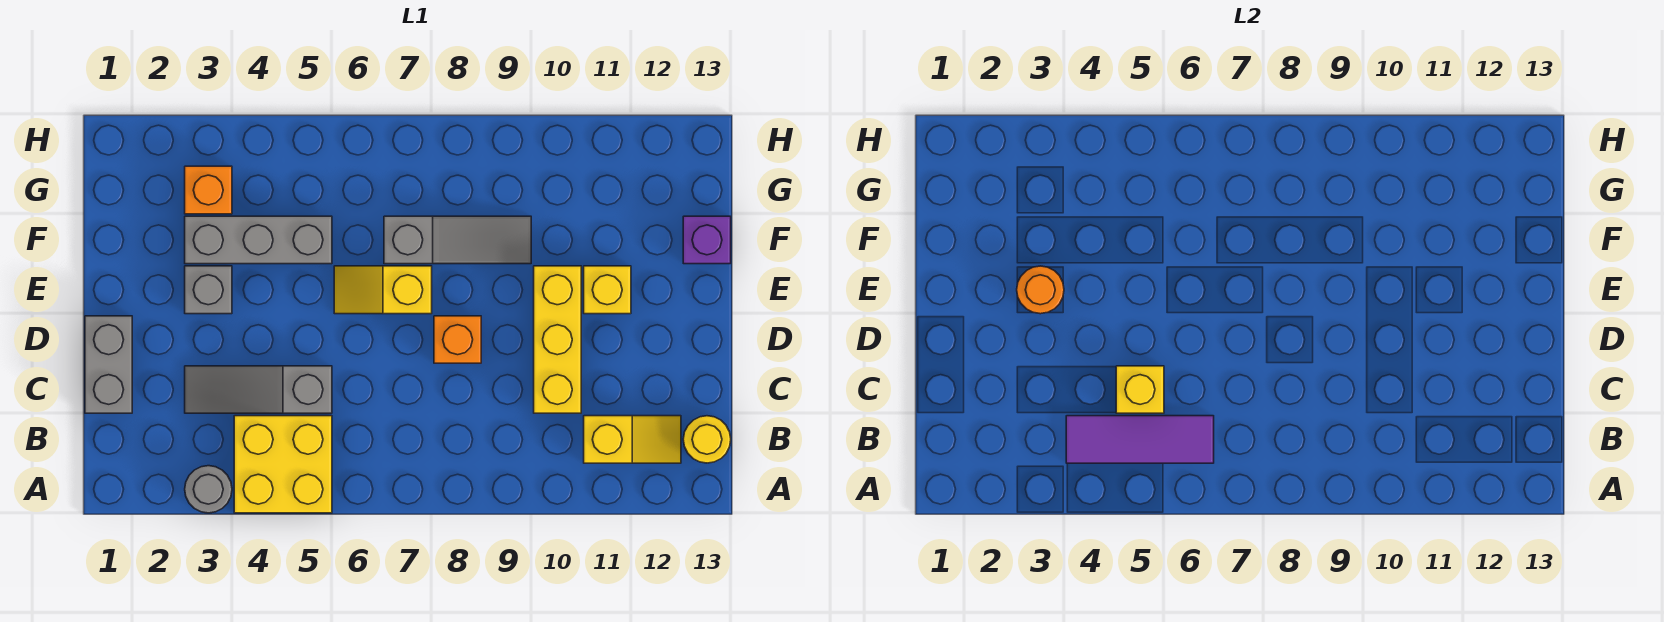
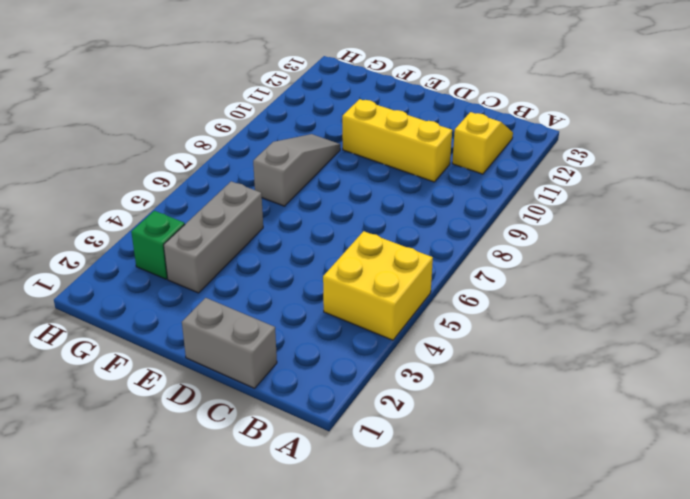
green 1x1 brick [131,211,185,279] -> orange 1x1 brick [185,166,232,214]
none -> grey 1x1 round brick [185,466,232,513]
none -> yellow 1x1 round brick [683,416,731,463]
none -> grey 1x3 slope [185,366,332,413]

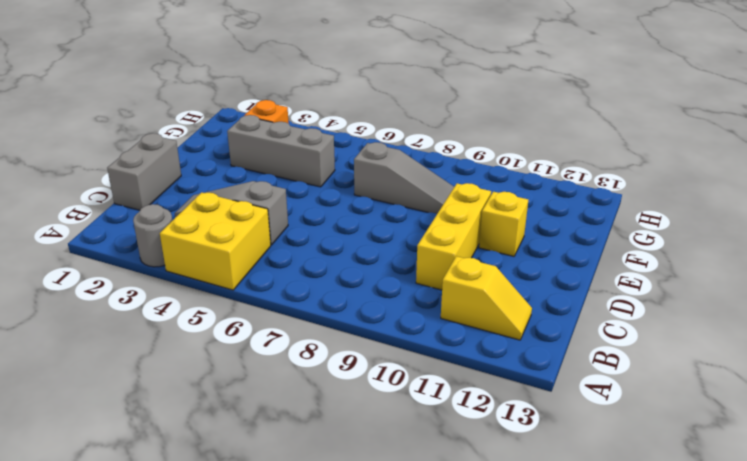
none -> yellow 1x1 round brick [683,416,731,463]
none -> orange 1x1 brick [434,316,481,363]
none -> grey 1x1 brick [185,266,232,314]

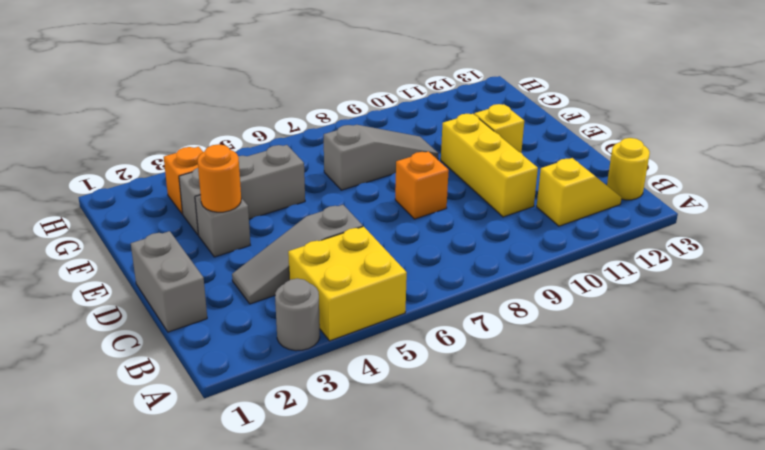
none -> yellow 1x2 slope [334,266,432,314]
none -> purple 1x1 brick [683,216,731,264]
none -> purple 1x3 tile [1066,416,1214,463]

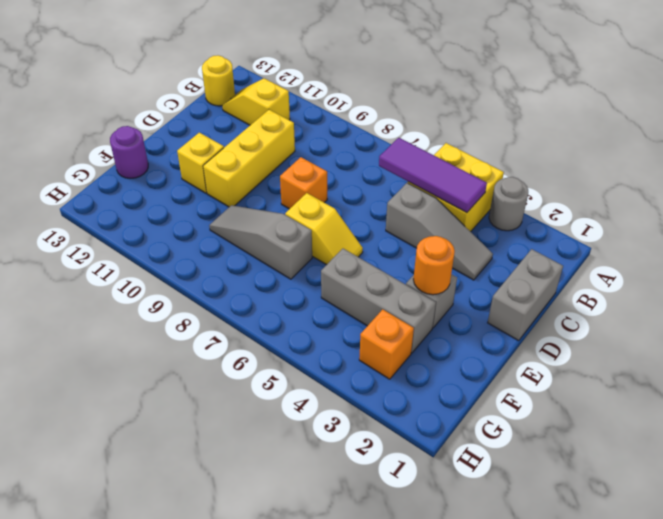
purple 1x1 round brick [110,126,148,179] -> purple 1x1 brick [683,216,731,264]
none -> yellow 1x1 brick [1116,366,1164,413]

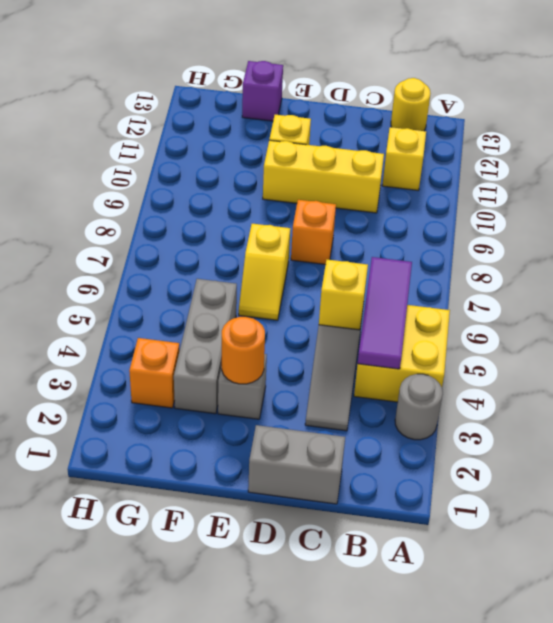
none -> grey 1x3 slope [384,216,531,264]

